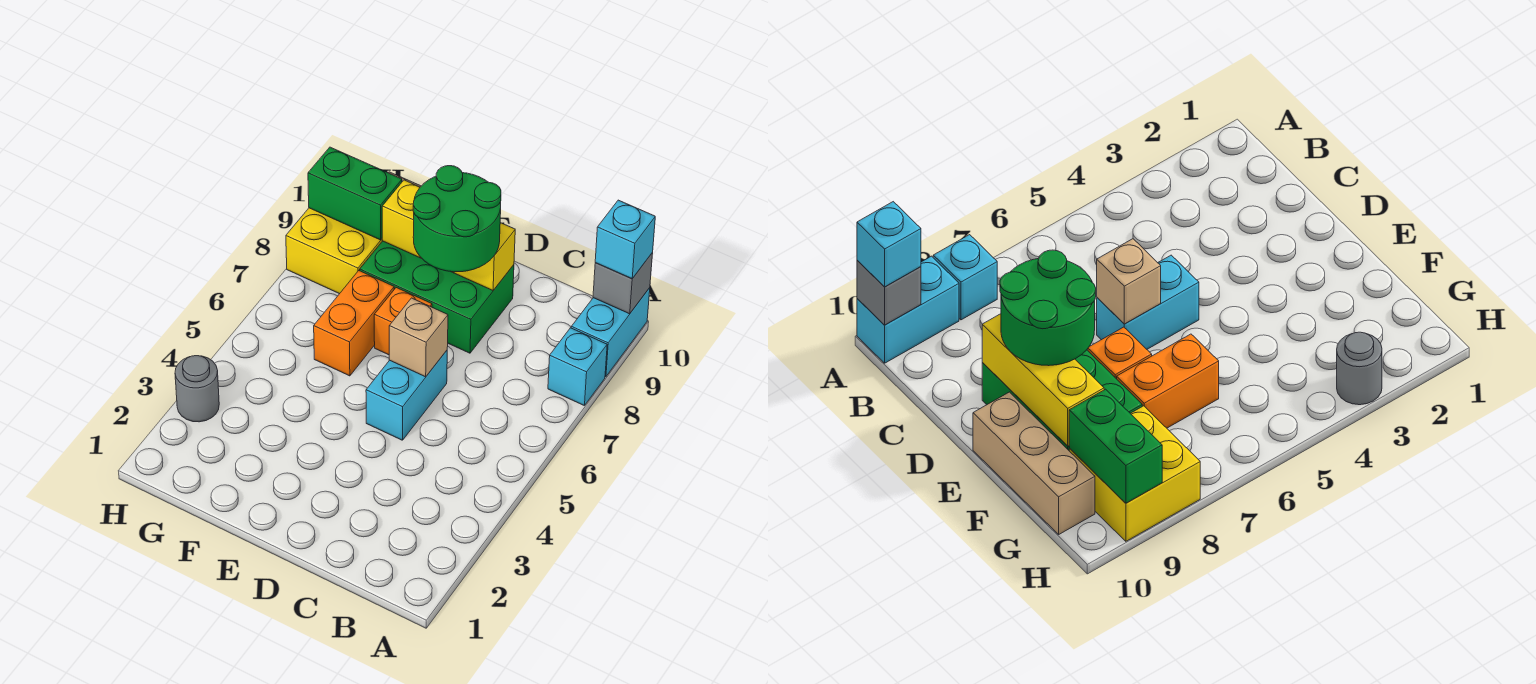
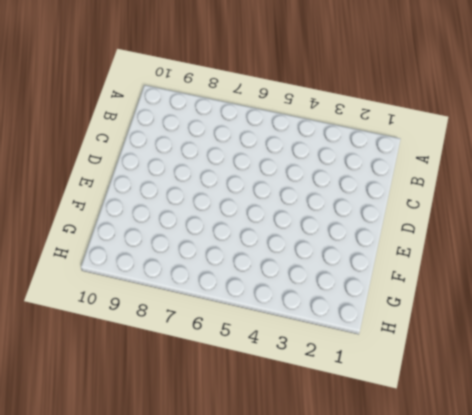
none -> cyan 1x1 brick [548,328,607,406]
none -> cyan 1x2 brick [571,288,650,377]
none -> cyan 1x2 brick [366,351,447,440]

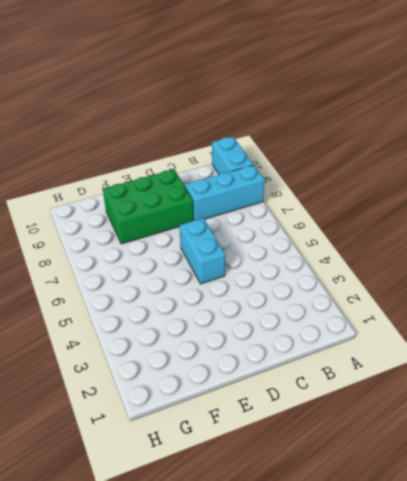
cyan 1x3 brick [185,165,264,220] -> cyan 1x1 brick [548,328,607,406]
none -> orange 1x1 brick [374,288,432,355]
none -> tan 1x3 brick [973,392,1095,534]
none -> orange 1x2 brick [314,271,394,376]

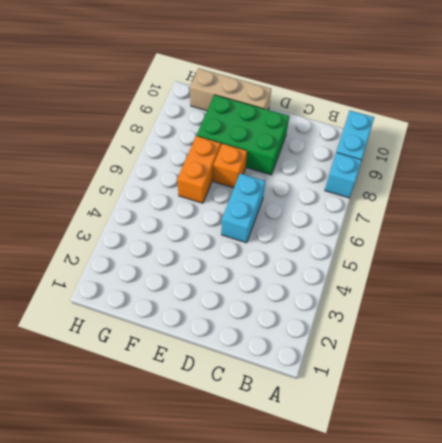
none -> yellow 2x2 brick [286,208,382,294]
none -> grey 1x1 round brick [175,356,219,422]
none -> grey 1x1 brick [593,253,653,314]

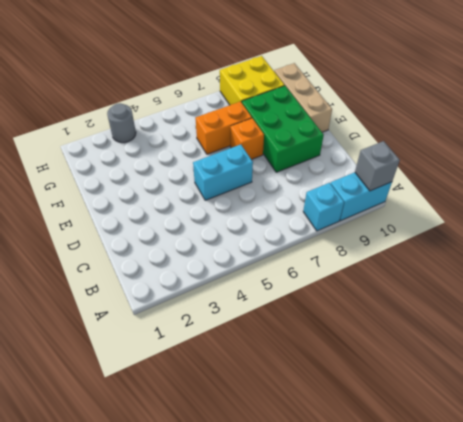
none -> tan 1x1 brick [389,298,448,377]
none -> yellow 1x3 brick [382,180,515,290]
none -> green 1x2 brick [308,147,402,240]

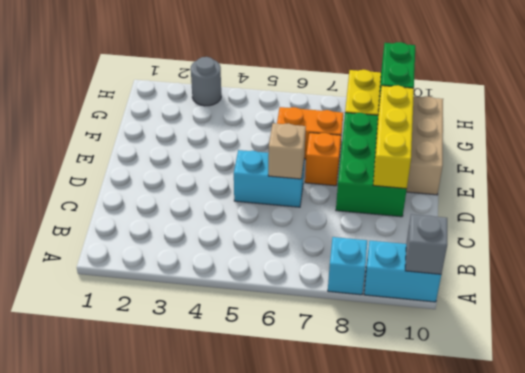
none -> cyan 1x1 brick [595,200,655,279]
none -> green 2x2 round brick [413,166,501,272]

